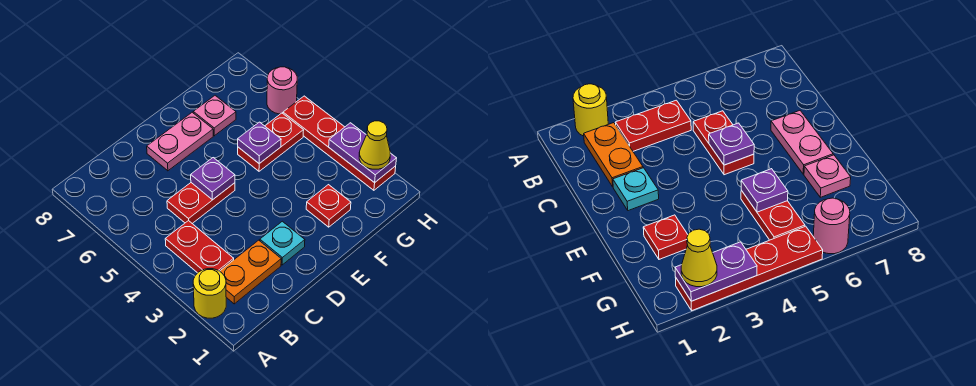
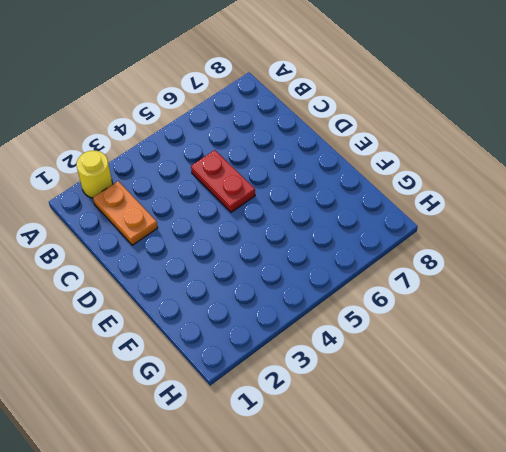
none -> red 1x2 plate [165,220,234,273]
none -> cyan 1x1 plate [260,221,305,265]
none -> pink 1x2 plate [147,112,213,171]

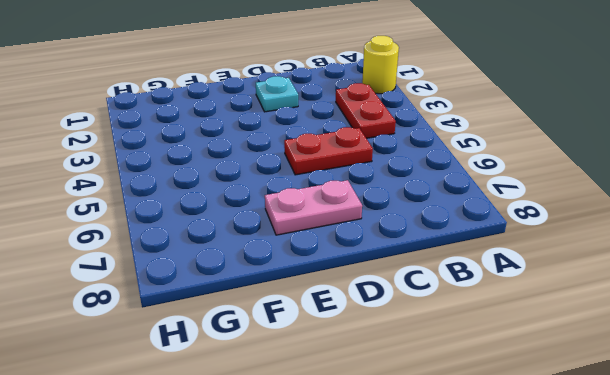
none -> orange 1x2 plate [220,240,281,304]
none -> red 1x1 plate [306,185,351,227]
none -> red 1x2 plate [238,113,304,171]

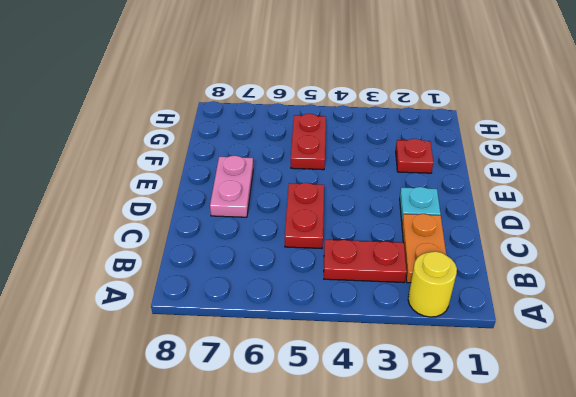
none -> pink 1x1 plate [193,96,236,136]
none -> red 1x4 plate [283,96,396,190]
none -> pink 1x1 round brick [267,67,297,114]

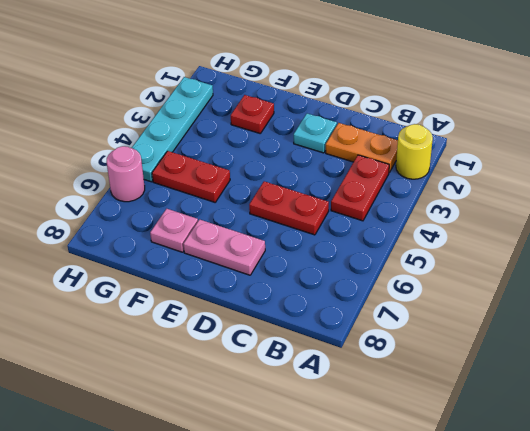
cyan 1x4 plate [132,77,213,182] -> red 1x4 plate [283,96,396,190]
none -> purple 1x1 plate [191,158,235,200]
none -> purple 1x1 plate [238,122,281,163]
none -> purple 1x2 plate [329,123,397,183]

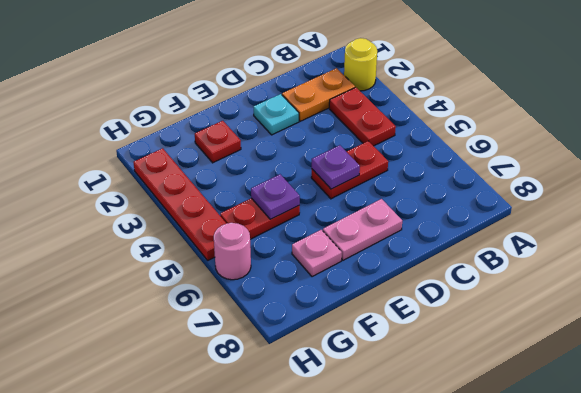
none -> purple 1x2 plate [329,123,397,183]
none -> yellow 1x1 cone [359,121,390,169]

